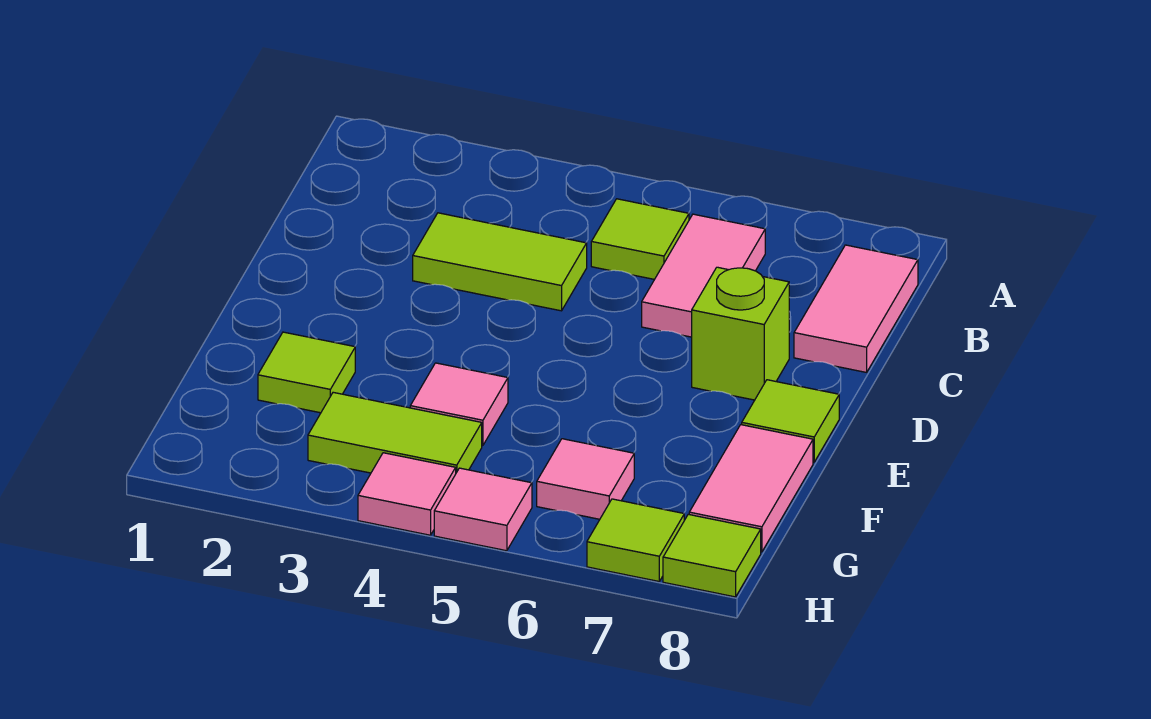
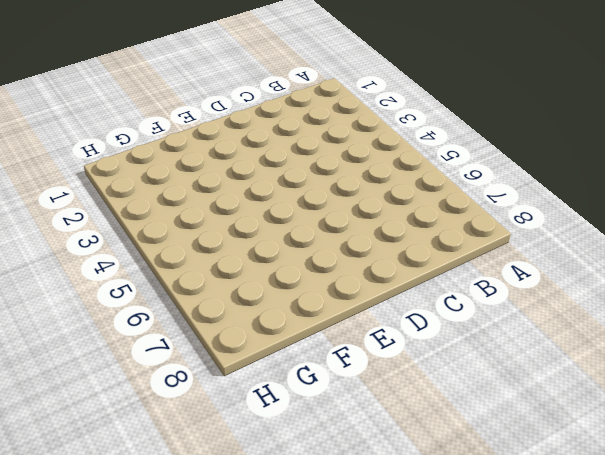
none -> lime 1x1 tile [591,199,689,279]
none -> pink 1x2 tile [642,214,765,337]
none -> pink 1x2 tile [794,245,918,372]

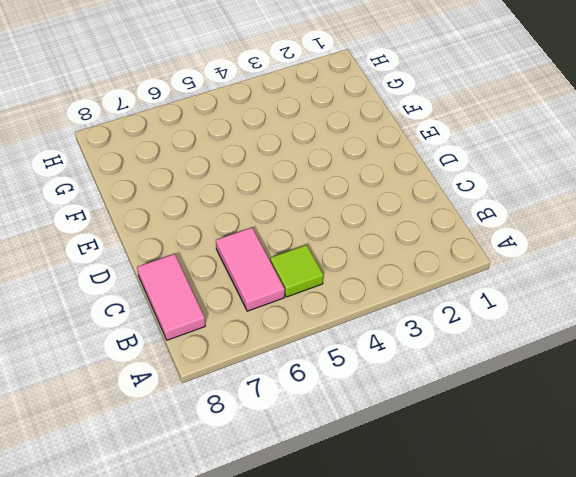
none -> lime 1x2 tile [413,213,587,311]
none -> lime 1x1 brick [692,267,789,400]
none -> lime 1x1 tile [742,380,839,462]

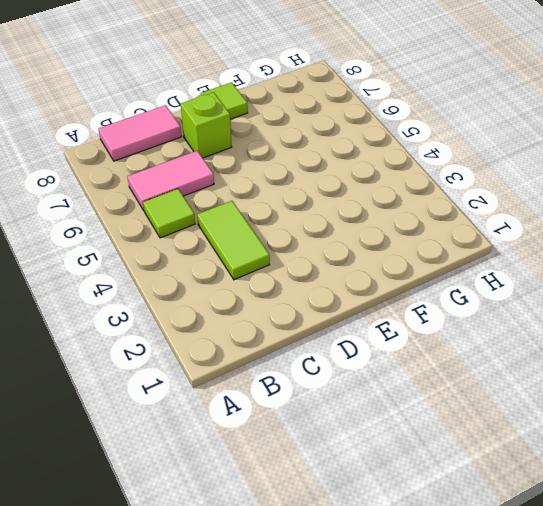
none -> lime 1x1 tile [258,332,355,413]
none -> pink 1x1 tile [410,363,508,445]
none -> pink 1x2 tile [689,425,813,552]

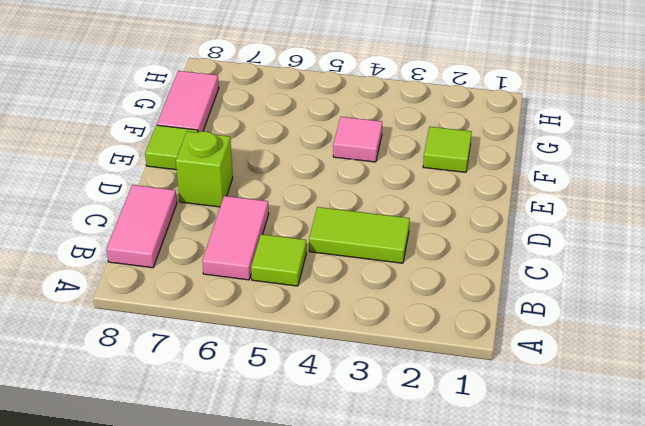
none -> lime 1x2 tile [308,392,482,473]
none -> pink 1x1 tile [537,439,634,519]
none -> pink 1x1 tile [358,453,456,535]

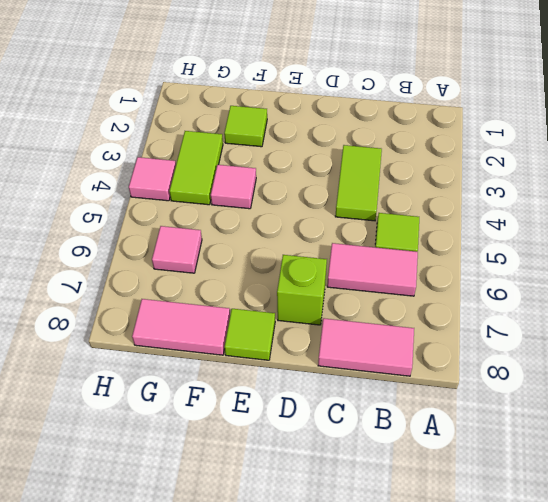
none -> pink 1x1 tile [434,468,532,551]
none -> lime 1x1 tile [587,499,684,581]
none -> lime 1x1 tile [663,514,761,597]

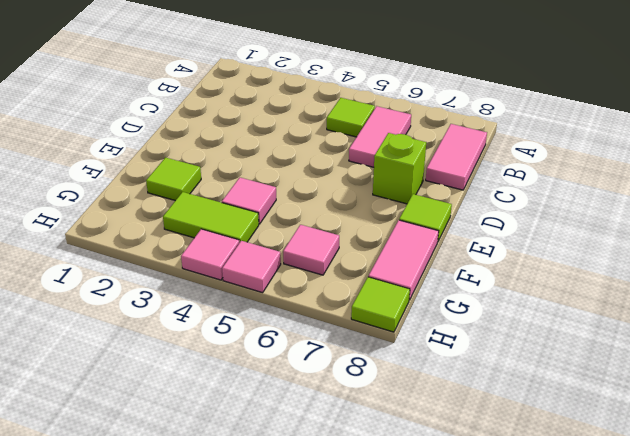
none -> lime 1x2 tile [413,213,587,311]
none -> lime 1x1 tile [587,499,684,581]

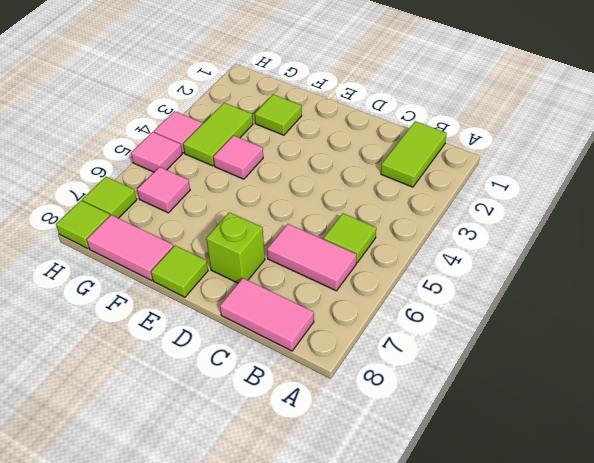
lime 1x2 tile [381,121,447,187] -> lime 1x2 tile moved to [413,213,587,311]

